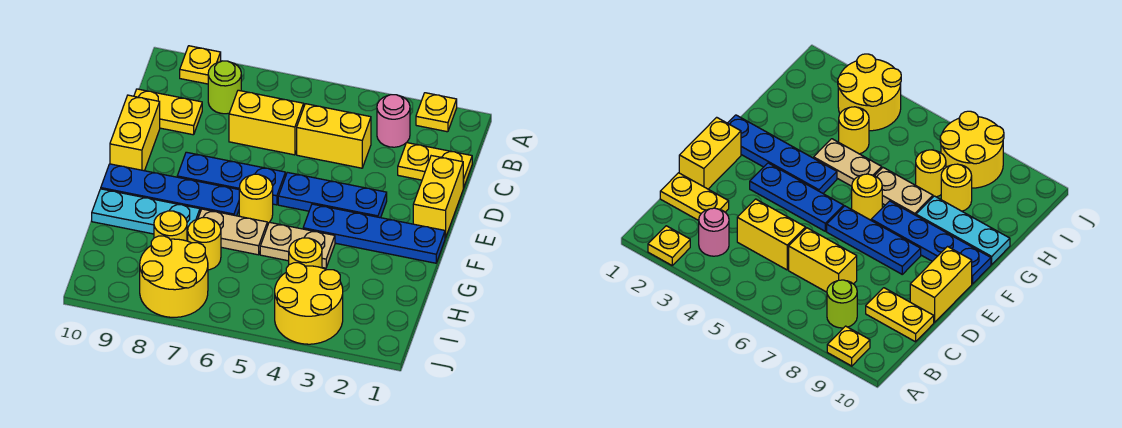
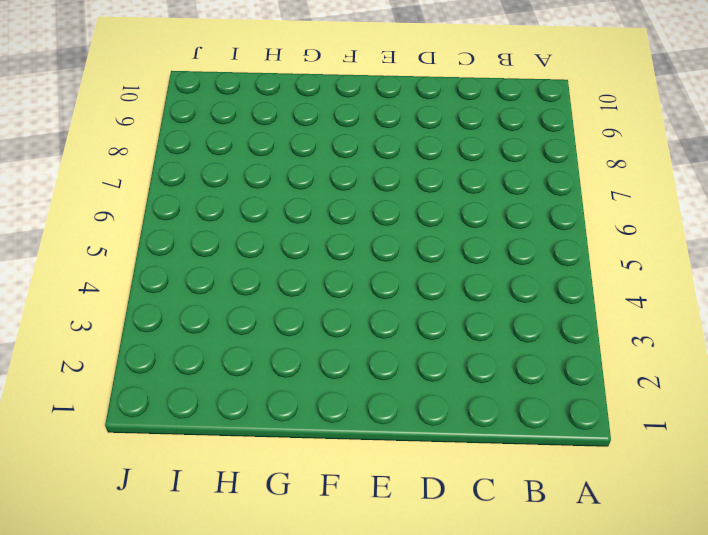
none -> yellow 1x1 plate [416,93,457,132]
none -> yellow 1x1 plate [180,46,221,84]
none -> pink 1x1 round brick [377,95,410,147]

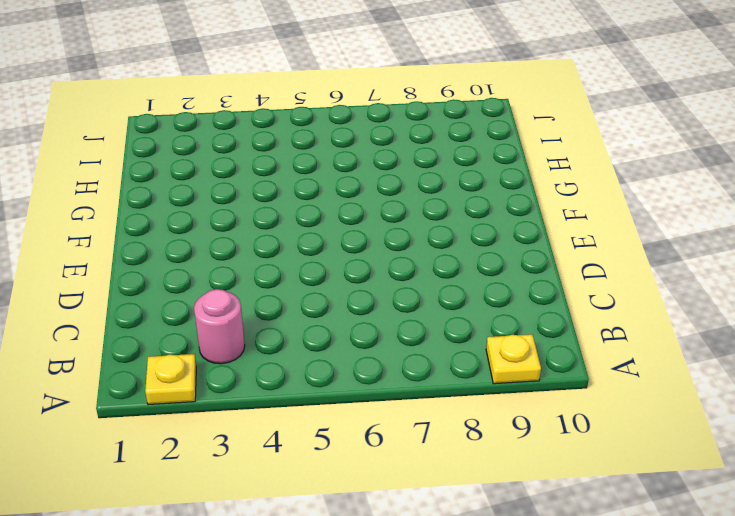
none -> lime 1x1 round brick [208,61,241,114]
none -> yellow 1x2 plate [398,143,472,188]
none -> yellow 1x2 brick [297,104,371,168]

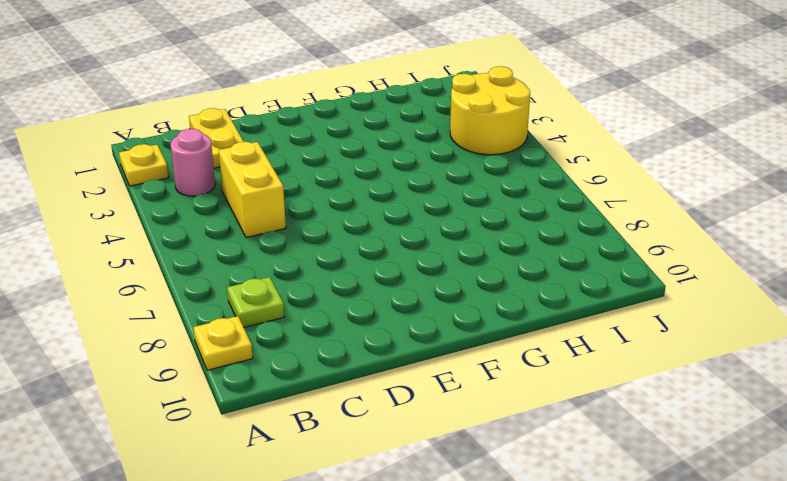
lime 1x1 plate [227,277,284,327] -> lime 1x1 round brick [208,61,241,114]
none -> yellow 1x2 brick [229,90,304,155]
none -> yellow 1x2 plate [134,89,202,135]
none -> yellow 1x2 brick [413,156,463,238]

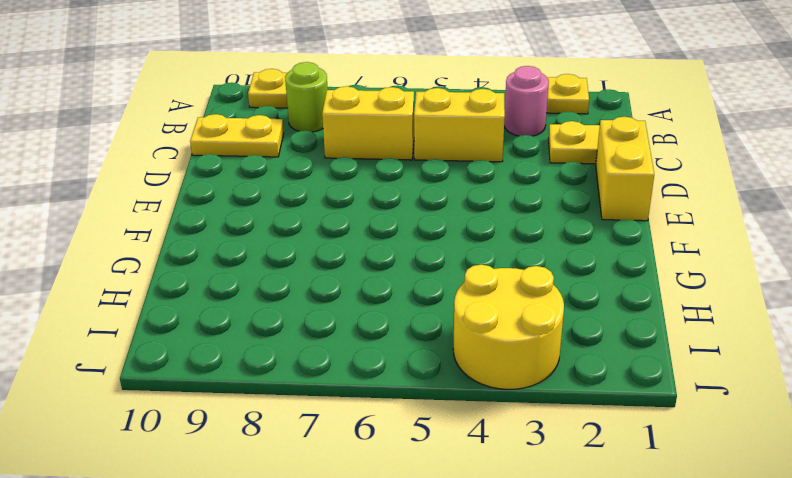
none -> yellow 1x2 brick [110,95,160,171]
none -> blue 1x3 plate [278,172,387,218]
none -> blue 1x3 plate [177,152,285,205]

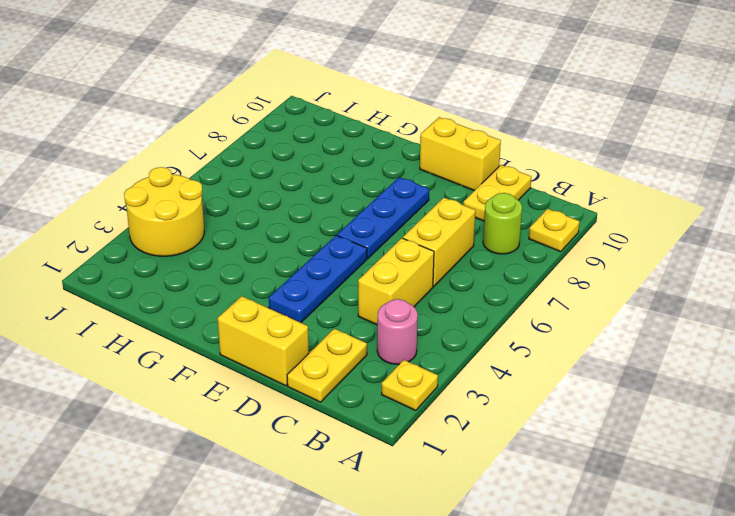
none -> blue 1x4 plate [303,204,445,263]
none -> yellow 1x1 round brick [239,174,273,224]
none -> blue 1x4 plate [101,164,239,216]

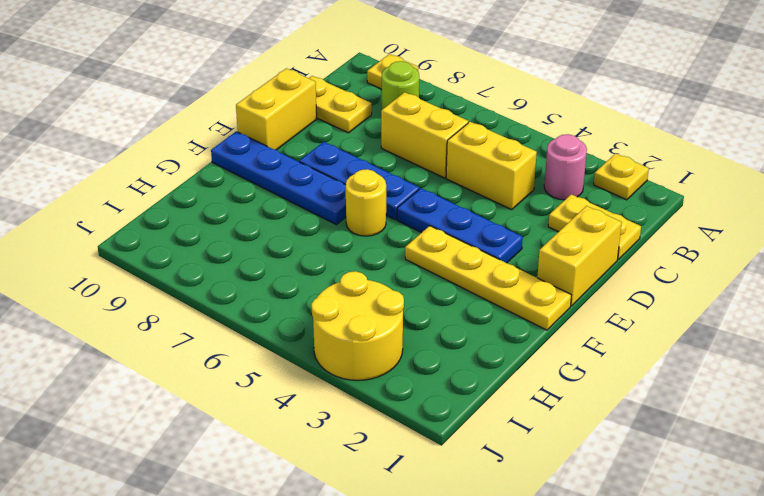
yellow 1x4 plate [405,226,571,330] -> blue 1x4 plate [303,204,445,263]
none -> tan 1x2 plate [260,222,335,268]
none -> tan 1x2 plate [198,209,267,255]
none -> cyan 1x3 plate [92,189,200,241]

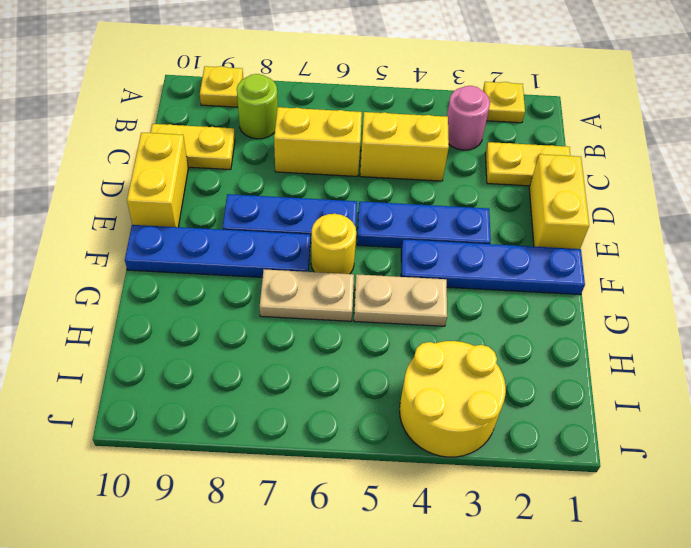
none -> cyan 1x3 plate [92,189,200,241]
none -> yellow 1x1 round brick [289,238,322,268]
none -> yellow 1x1 round brick [188,218,221,270]

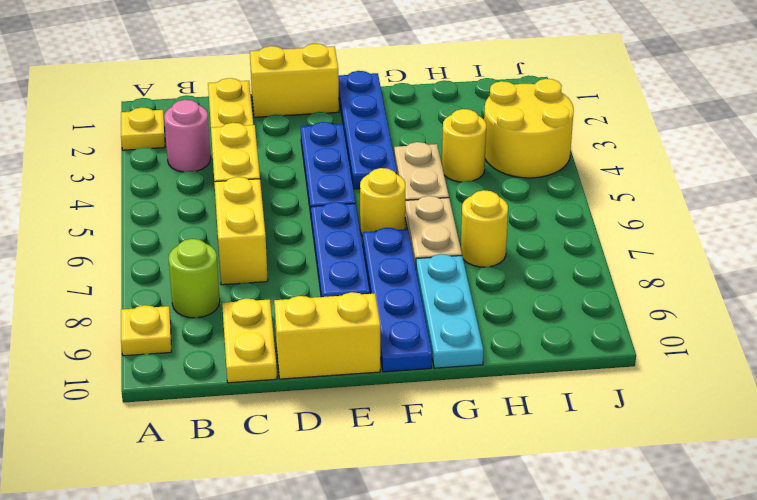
none -> yellow 1x1 round brick [154,211,187,241]
none -> yellow 2x2 round brick [140,236,208,317]

